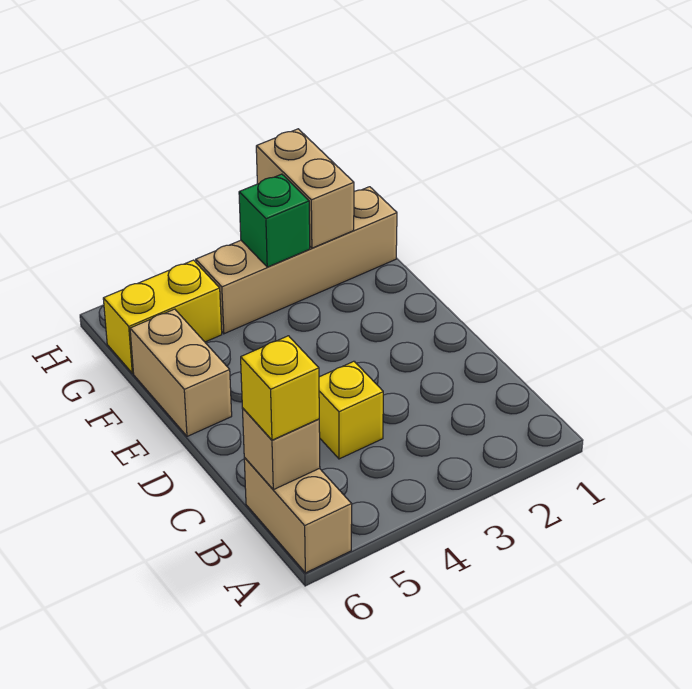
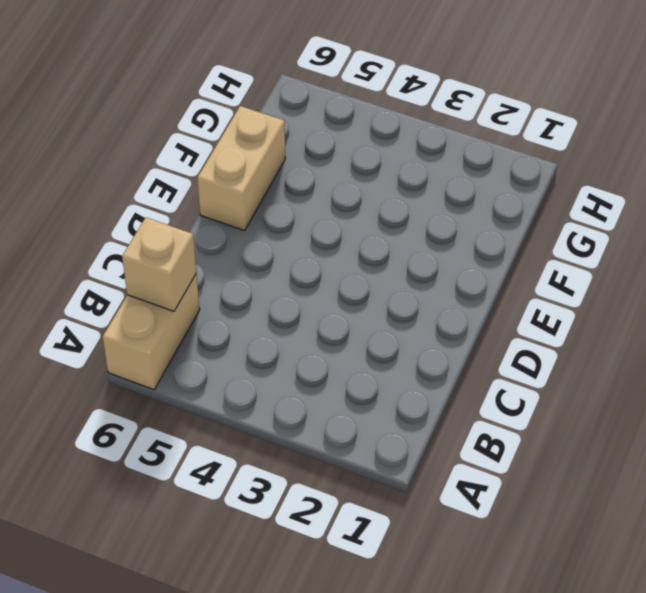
none -> yellow 1x1 brick [319,361,383,459]
none -> tan 1x4 brick [196,187,397,334]

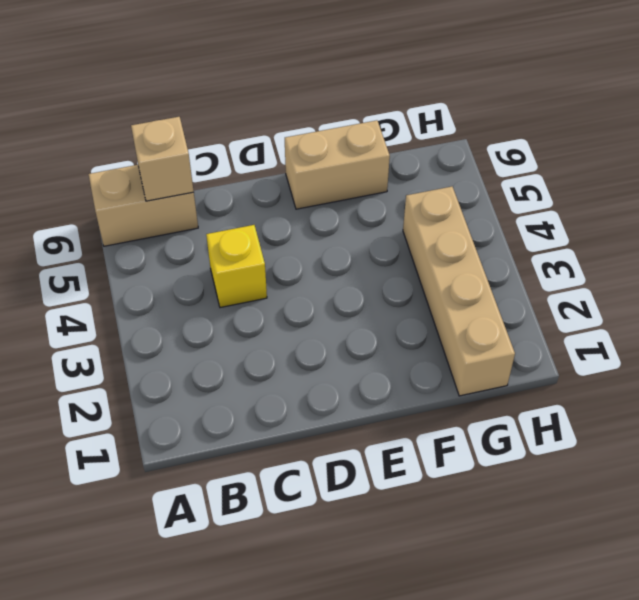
none -> yellow 1x2 brick [103,260,222,373]
none -> tan 1x2 brick [256,129,354,248]

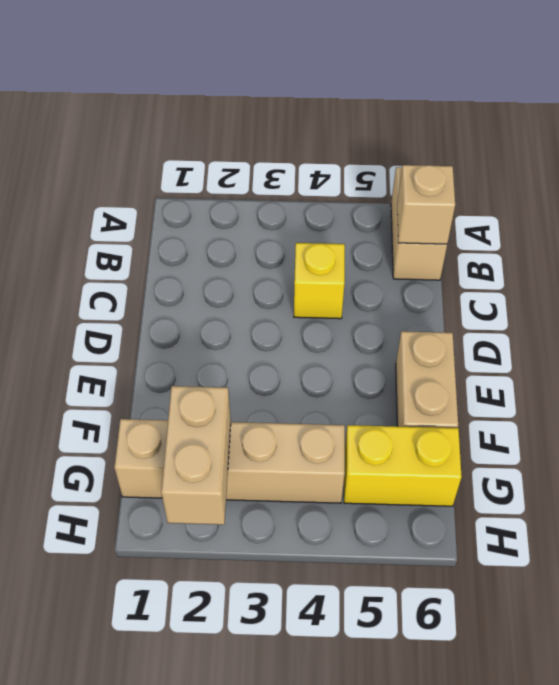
none -> green 1x1 brick [239,174,310,267]
none -> yellow 1x1 brick [241,336,319,440]

